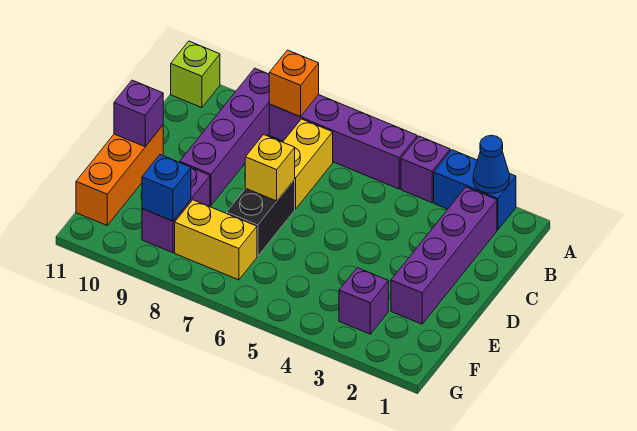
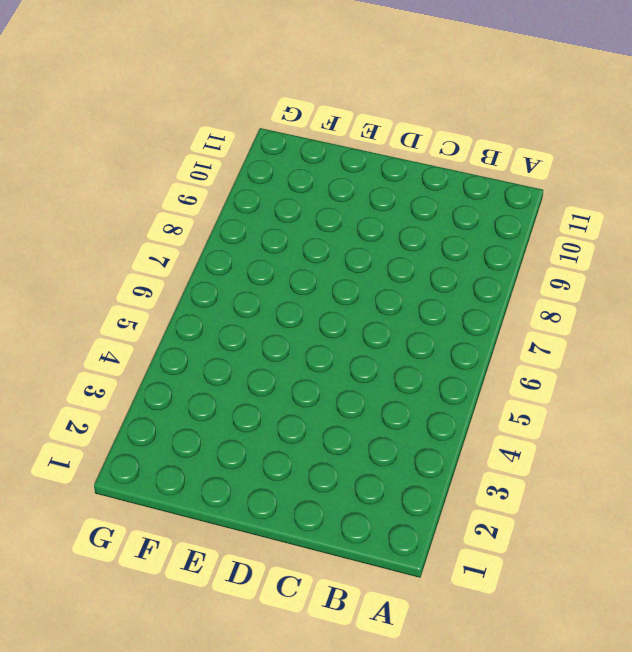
none -> blue 1x2 brick [434,150,516,230]
none -> purple 1x1 brick [401,136,450,203]
none -> purple 1x4 brick [269,95,417,189]

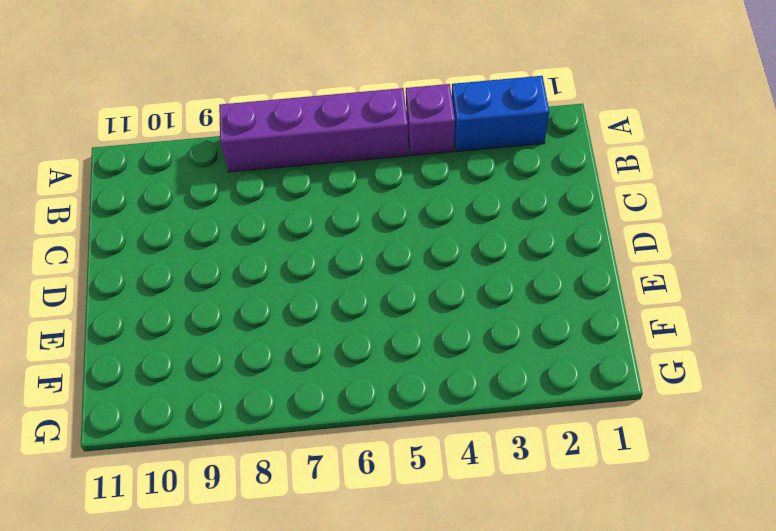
none -> purple 1x4 brick [180,68,269,206]
none -> lime 1x1 brick [171,41,220,108]
none -> purple 1x4 brick [391,187,497,324]

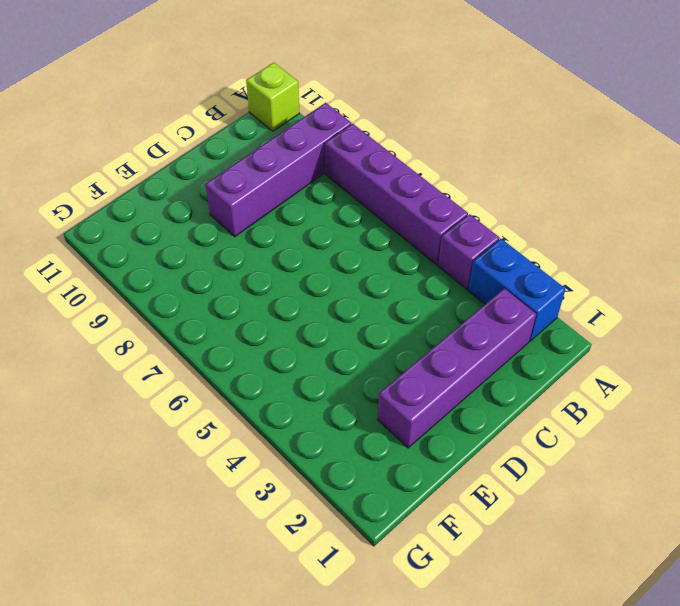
none -> yellow 1x2 brick [283,119,333,209]
none -> black 1x2 brick [227,179,295,256]
none -> orange 1x3 brick [76,125,163,225]

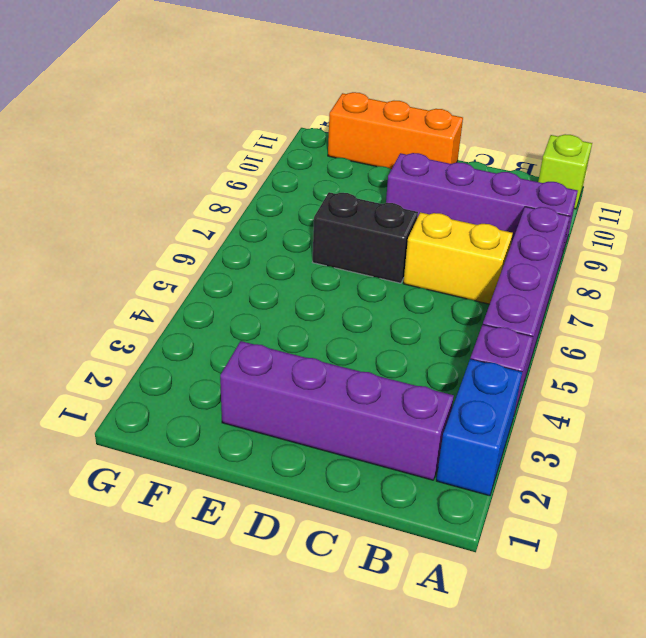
none -> purple 1x2 brick [142,168,210,253]
none -> purple 1x1 brick [339,268,388,334]
none -> yellow 1x2 brick [175,200,257,280]

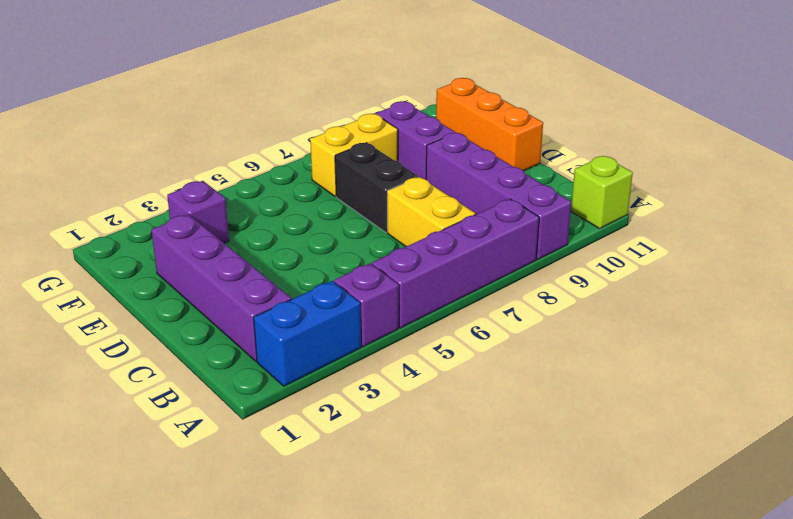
none -> blue 1x1 cone [473,135,509,193]
none -> orange 1x1 brick [269,50,319,117]
none -> yellow 1x1 brick [245,135,295,201]

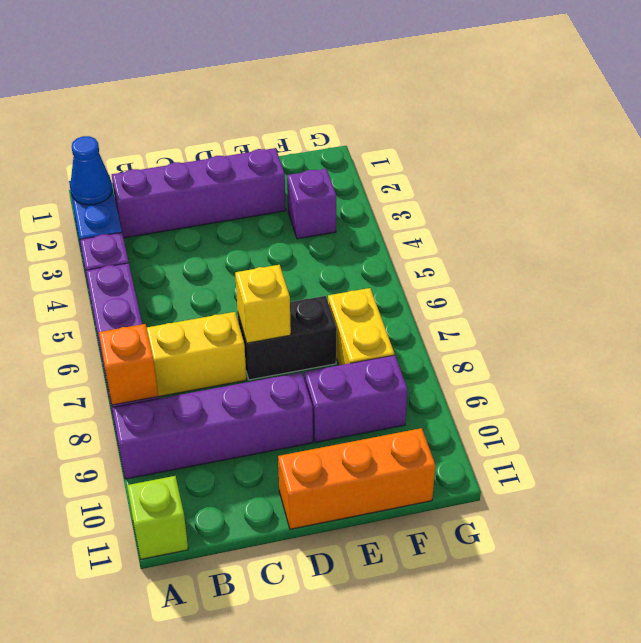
none -> purple 1x1 brick [114,80,163,147]
none -> blue 1x1 brick [142,155,191,221]

